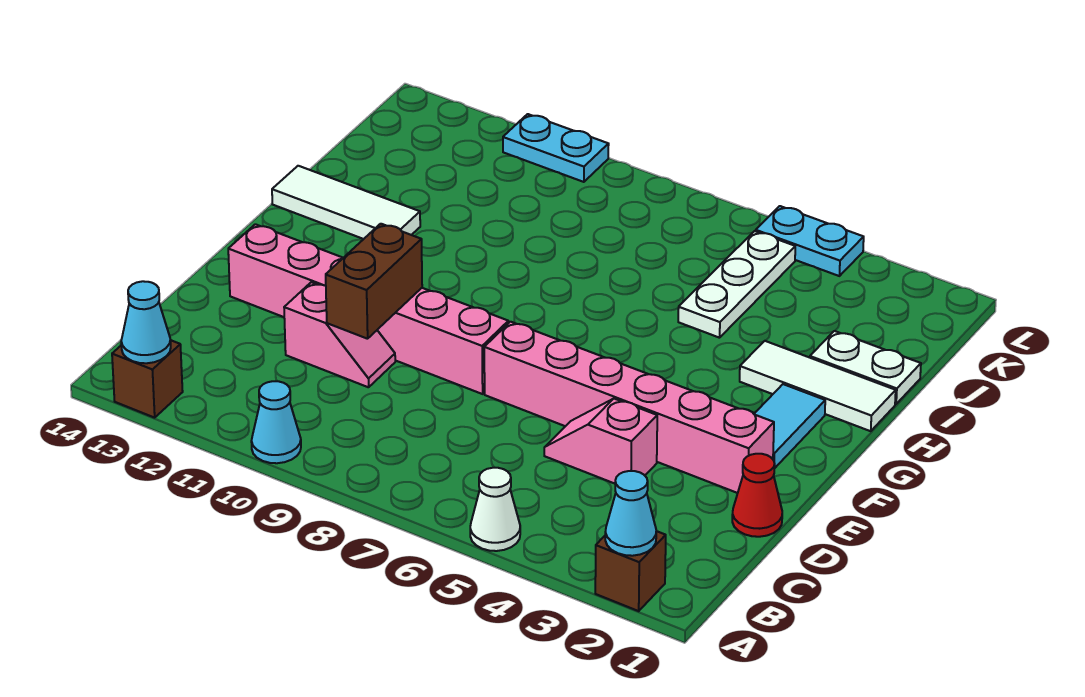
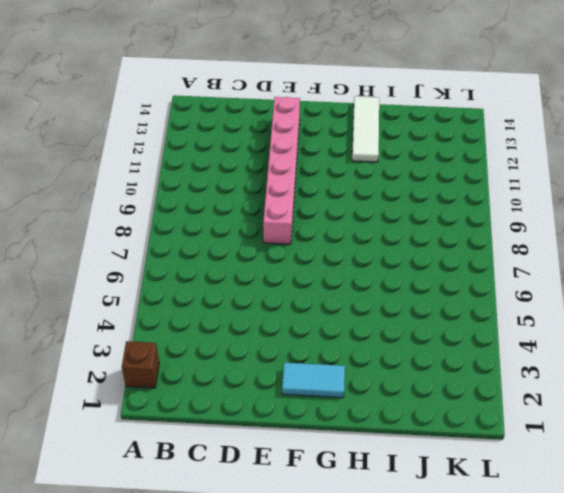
none -> white 1x1 cone [470,468,520,551]
none -> cyan 1x1 cone [251,381,301,463]
none -> brown 1x1 brick [112,340,183,418]

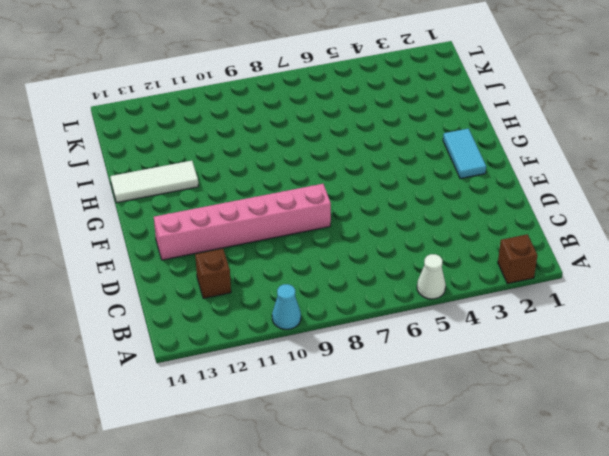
brown 1x1 brick [195,249,231,298] -> brown 1x1 brick moved to [112,340,183,418]
none -> red 1x1 cone [732,454,782,537]
none -> pink 1x2 slope [544,399,657,484]
none -> pink 1x2 slope [284,282,395,387]

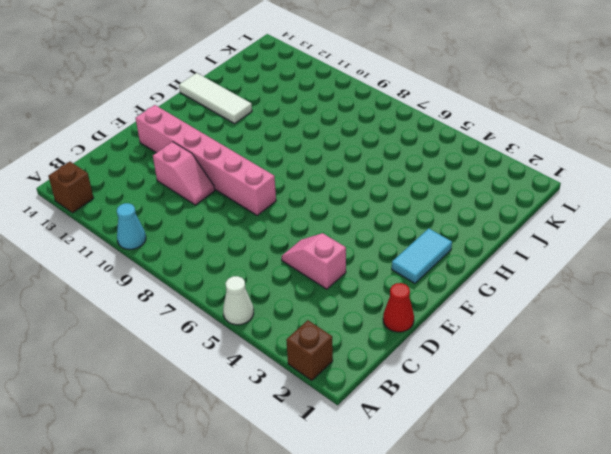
none -> pink 1x6 brick [484,322,774,493]
none -> white 1x3 tile [740,341,896,431]
none -> white 1x2 plate [810,331,921,404]

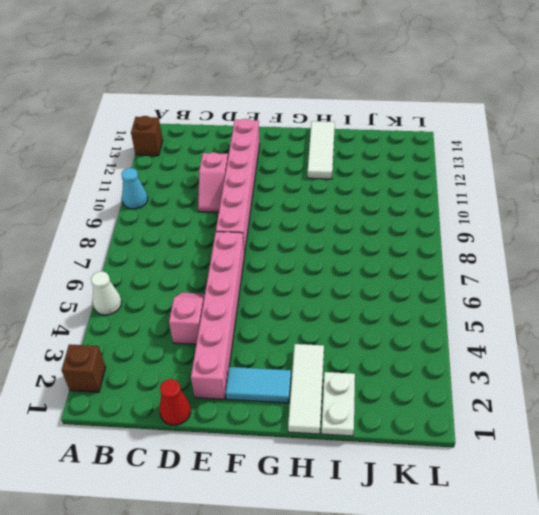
none -> white 1x3 plate [678,231,795,338]
none -> cyan 1x2 plate [756,206,864,276]
none -> cyan 1x2 plate [503,114,609,182]

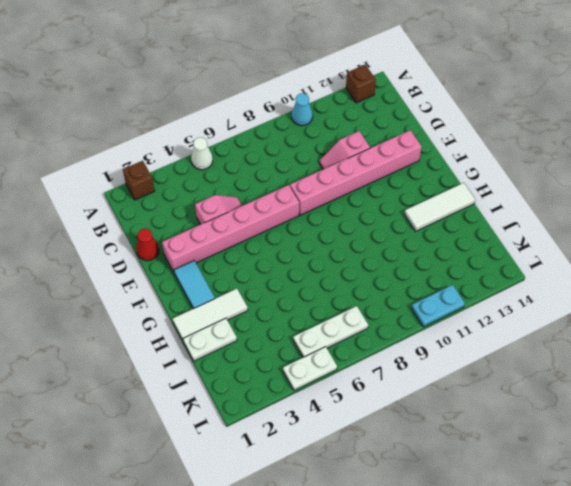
white 1x3 plate [293,306,368,357] -> white 1x3 plate turned to [678,231,795,338]
white 1x2 plate [283,347,337,390] -> cyan 1x2 plate [756,206,864,276]
none -> cyan 1x1 cone [605,471,656,556]
none -> cyan 1x1 cone [121,281,171,363]
none -> brown 1x2 brick [326,224,422,339]

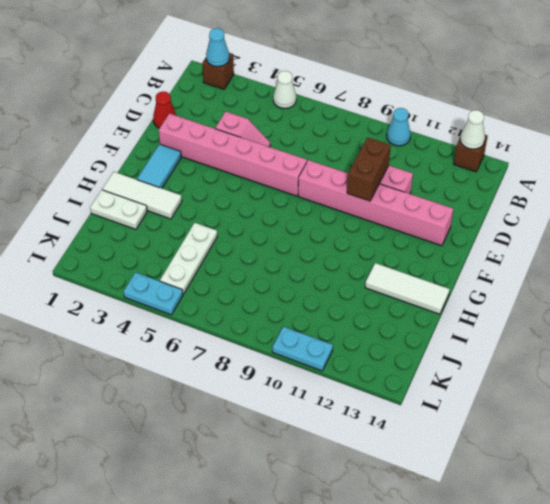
white 1x1 cone [460,110,485,149] -> cyan 1x1 cone [121,281,171,363]

